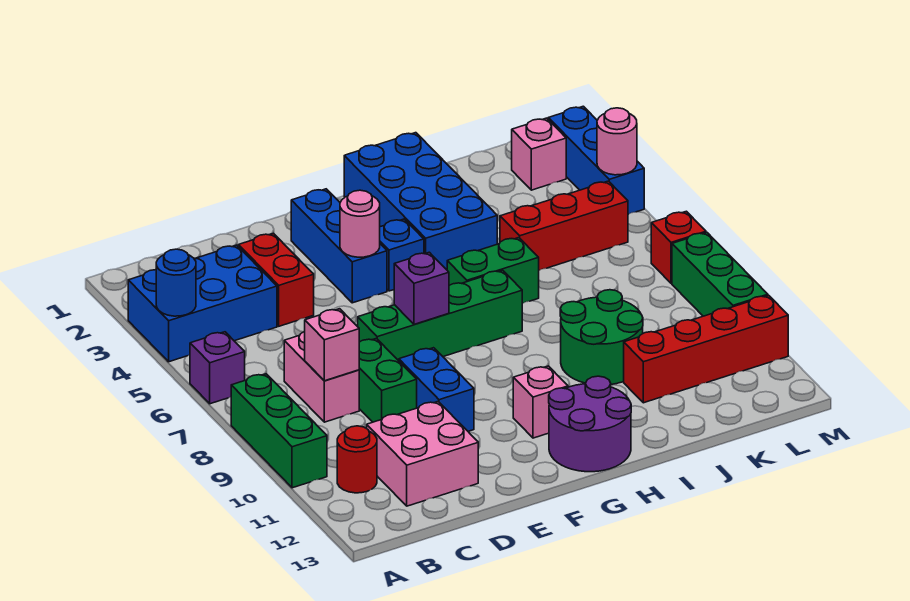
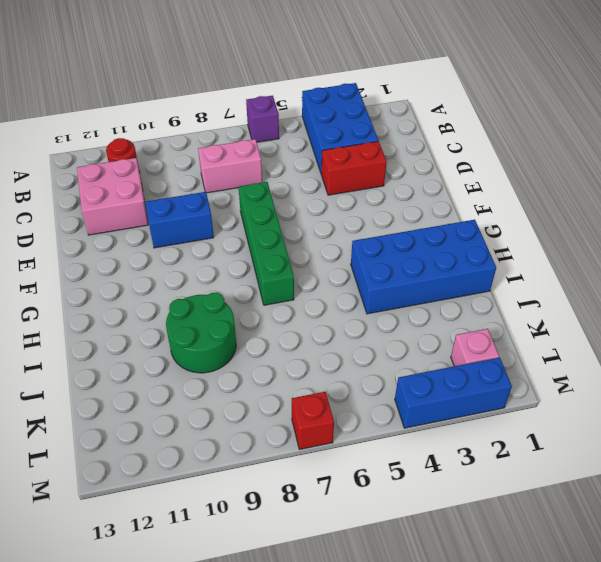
none -> green 1x3 brick [231,374,327,488]
none -> green 1x2 brick [359,338,417,422]
none -> blue 1x3 brick [291,189,387,303]

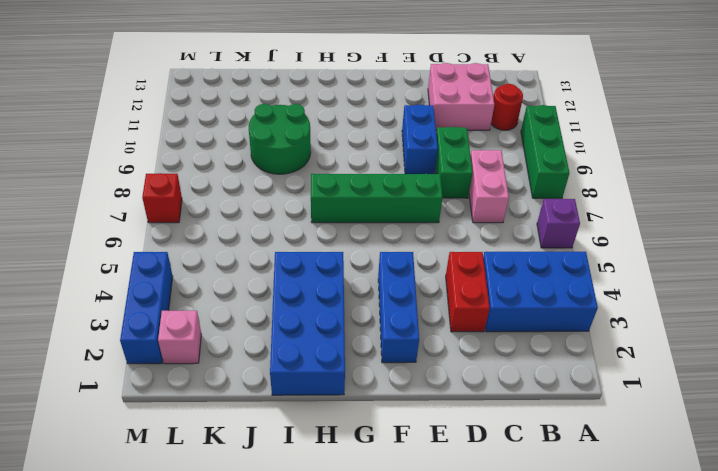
none -> blue 1x1 brick [380,219,424,291]
none -> pink 1x1 brick [513,366,568,438]
none -> purple 2x2 round brick [549,376,631,472]

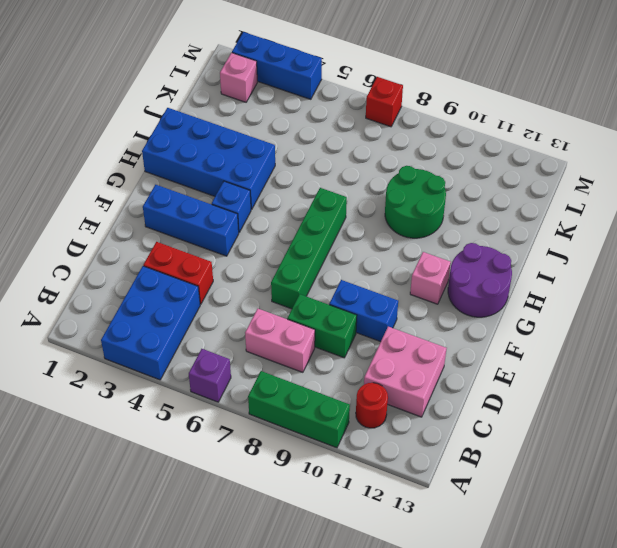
none -> green 1x2 brick [447,238,539,304]
none -> red 1x3 brick [500,181,628,270]
none -> red 1x4 brick [624,295,788,403]

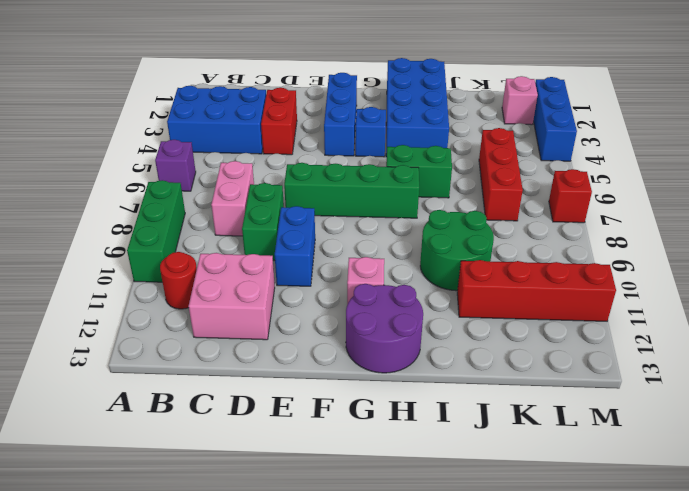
red 1x3 brick [479,128,523,221] -> red 1x3 brick turned to [500,181,628,270]
none -> green 1x3 brick [672,232,768,316]
none -> blue 1x1 round brick [156,249,196,316]
none -> pink 1x1 brick [305,309,359,381]

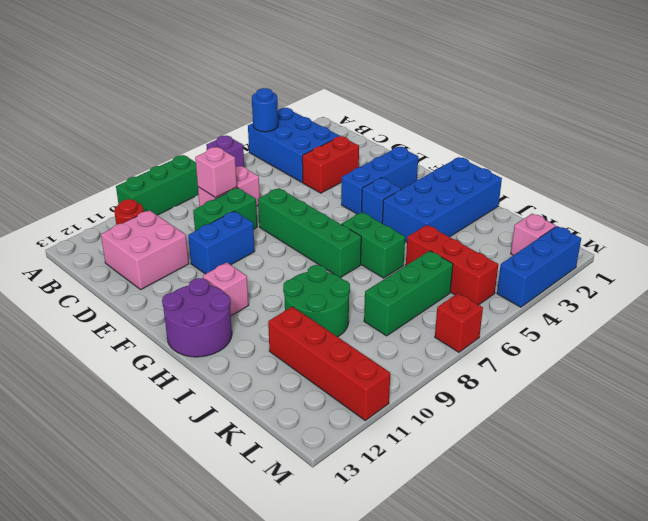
green 1x3 brick [364,251,453,336] -> green 1x3 brick moved to [672,232,768,316]
none -> pink 1x1 round brick [340,190,380,257]
none -> purple 1x1 brick [394,252,449,324]
none -> pink 1x1 round brick [597,108,637,175]

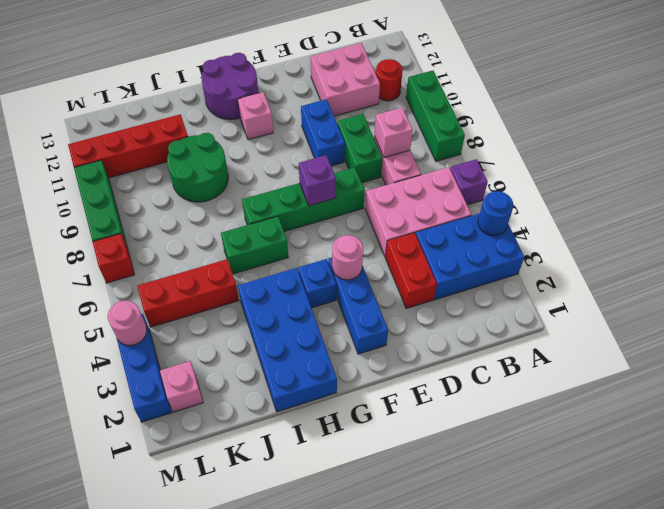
pink 2x3 brick [365,167,471,257] -> none

